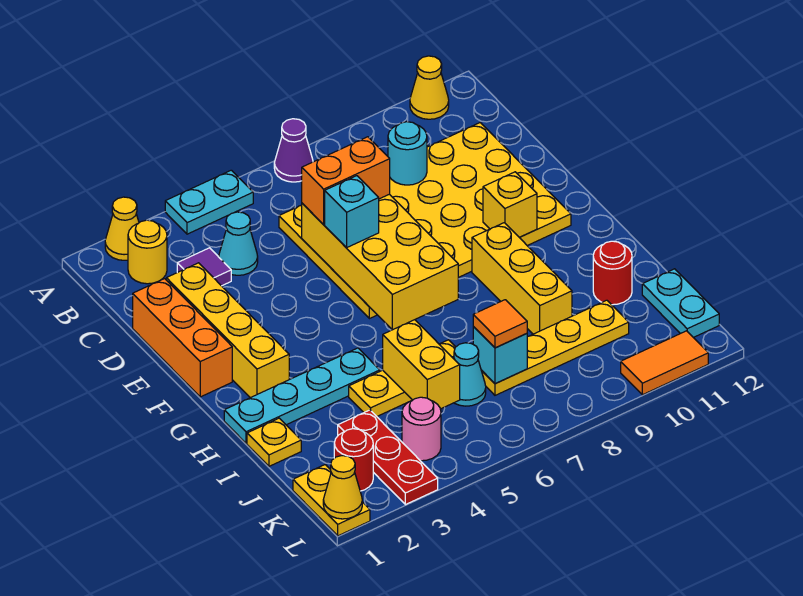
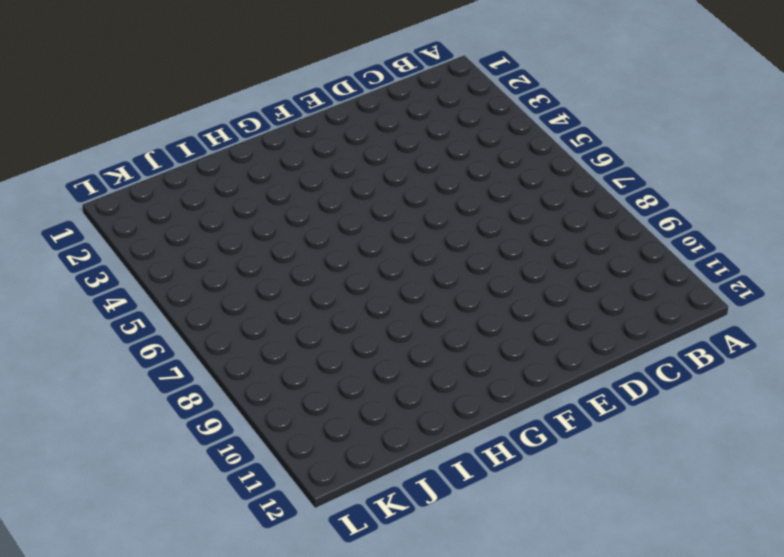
none -> yellow 1x1 cone [105,197,139,260]
none -> cyan 1x2 plate [165,170,253,234]
none -> purple 1x1 cone [274,119,313,182]
none -> yellow 1x1 cone [410,56,449,119]

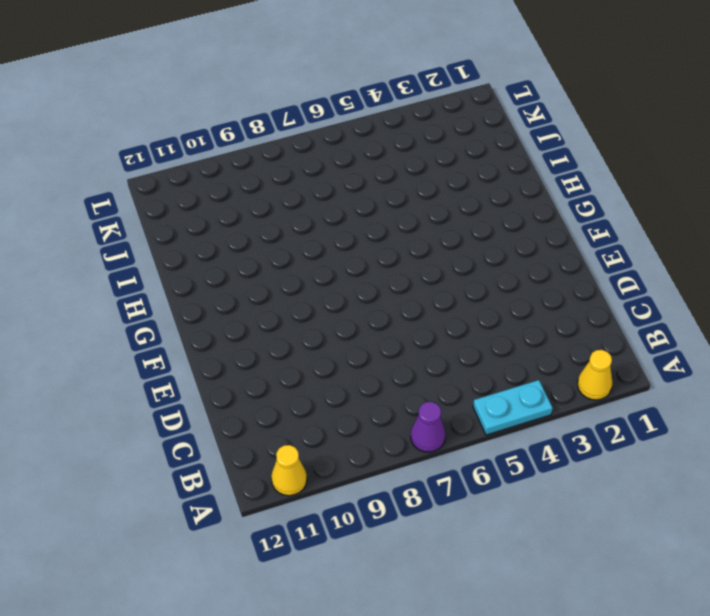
none -> yellow 1x1 round brick [128,220,167,284]
none -> purple 1x1 tile [177,248,231,286]
none -> cyan 1x1 cone [219,212,258,275]
none -> yellow 4x6 plate [279,123,571,319]

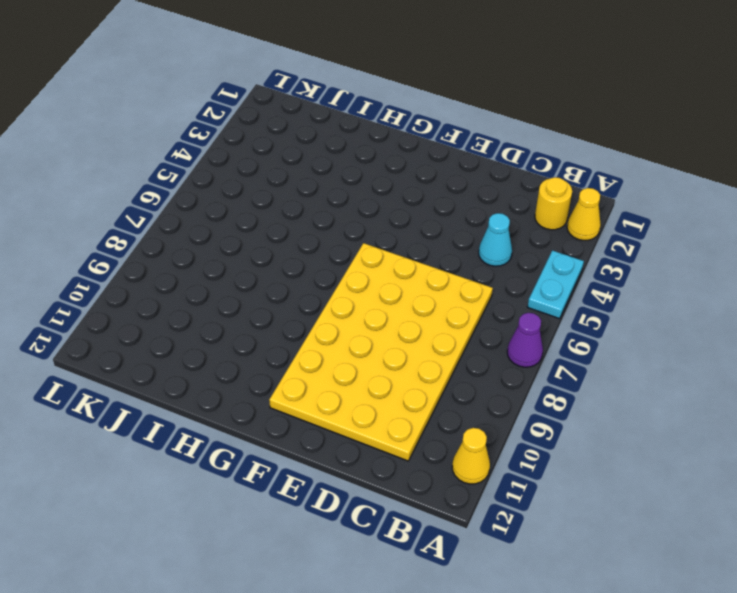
none -> purple 1x1 tile [177,248,231,286]
none -> orange 1x3 brick [133,279,232,397]
none -> yellow 1x4 brick [166,263,289,398]
none -> yellow 1x3 brick [472,223,572,334]

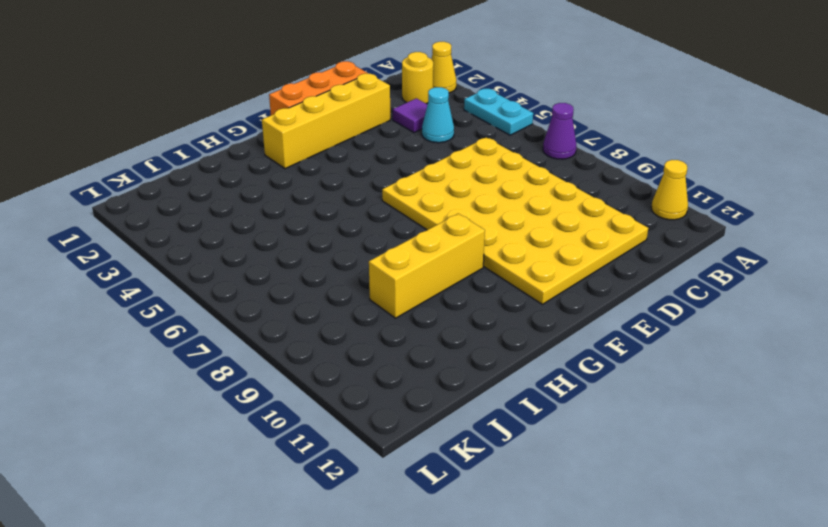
none -> cyan 1x4 plate [224,348,380,443]
none -> yellow 1x1 plate [247,418,301,466]
none -> yellow 1x3 plate [349,340,455,416]
none -> red 1x1 round brick [593,241,632,305]

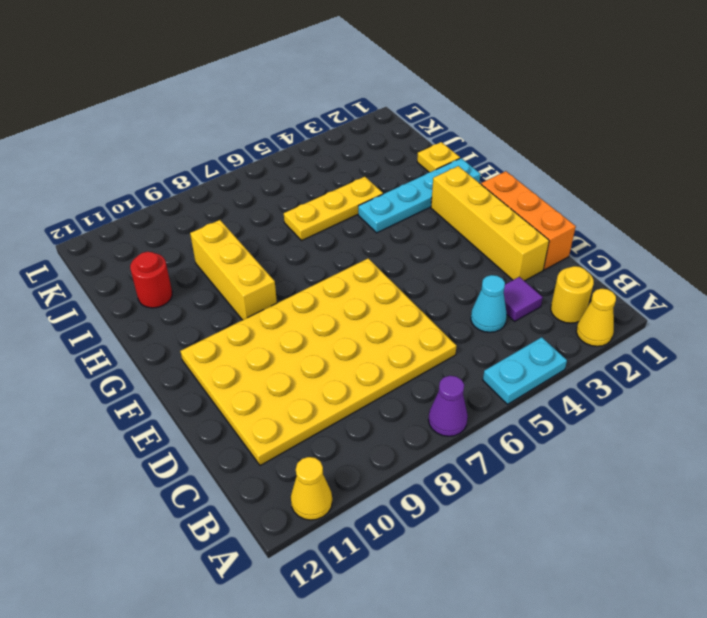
none -> red 1x3 plate [338,410,438,505]
none -> cyan 1x1 cone [454,343,486,406]
none -> yellow 1x4 plate [481,300,629,395]
none -> cyan 1x2 plate [642,269,719,338]

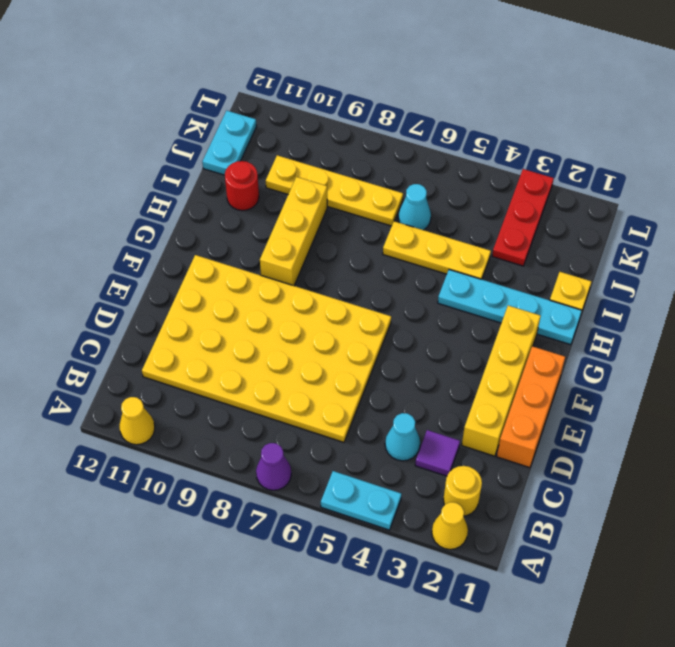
none -> yellow 1x2 plate [293,465,370,536]
none -> red 1x1 round brick [334,429,373,491]
none -> pink 1x1 round brick [402,397,441,461]
none -> orange 1x2 tile [621,331,708,395]

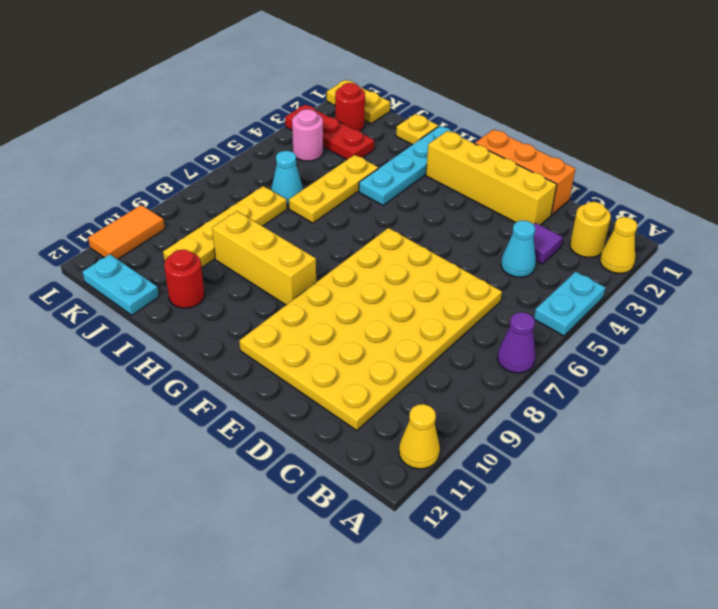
none -> cyan 1x1 round brick [388,122,427,185]
none -> yellow 2x4 brick [302,194,458,330]
none -> yellow 1x1 brick [483,172,537,237]
none -> yellow 1x2 brick [383,320,460,409]

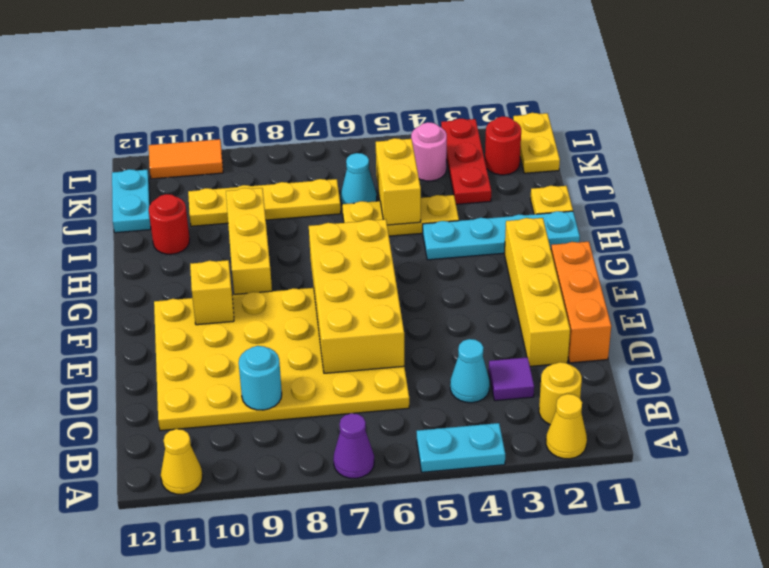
none -> cyan 1x1 brick [473,327,527,384]
none -> yellow 1x1 cone [323,456,362,519]
none -> orange 1x2 brick [302,137,390,225]
none -> cyan 1x1 brick [325,176,379,248]

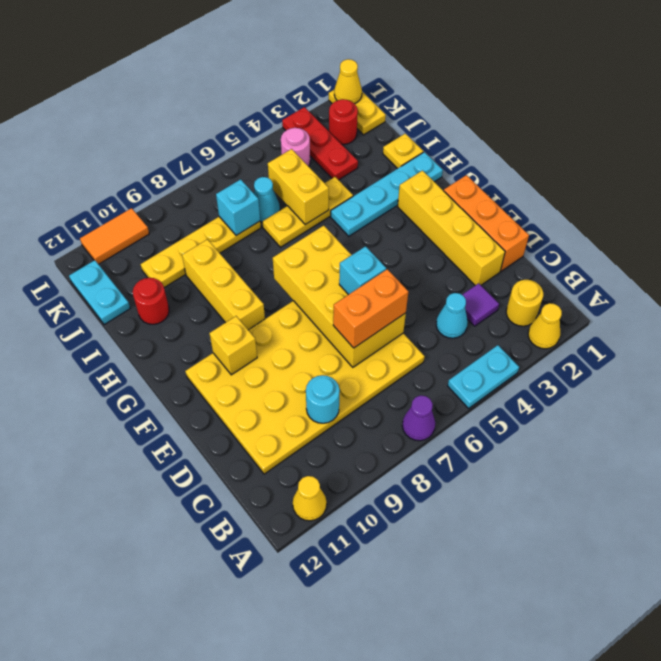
none -> orange 1x1 tile [473,300,527,348]

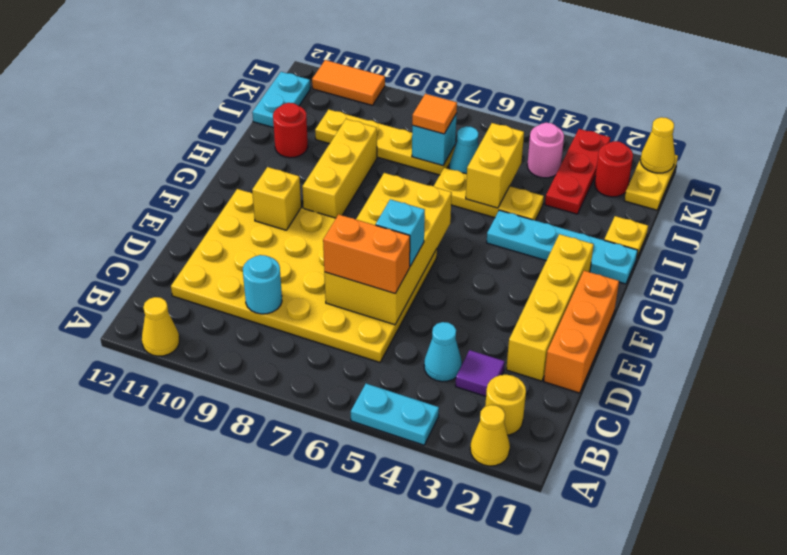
none -> purple 1x1 cone [274,119,313,182]

